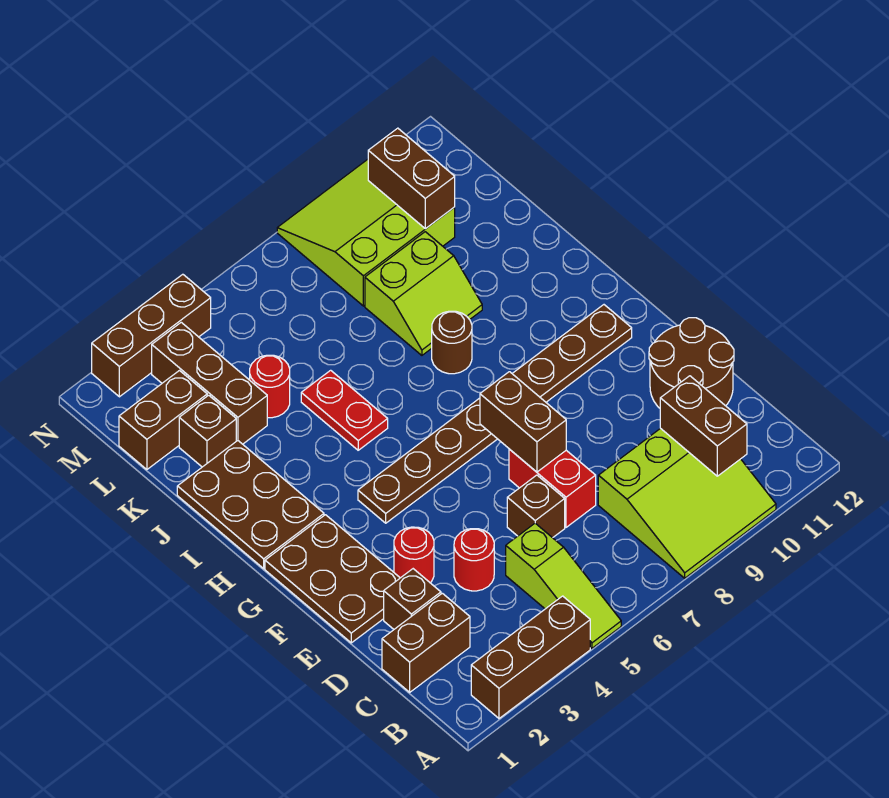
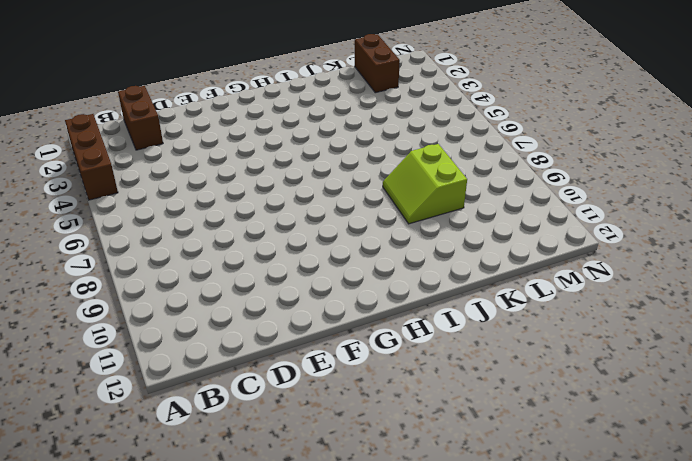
none -> lime 1x3 slope [506,523,621,648]
none -> lime 3x3 slope [598,428,776,578]
none -> brown 1x1 brick [384,569,441,629]

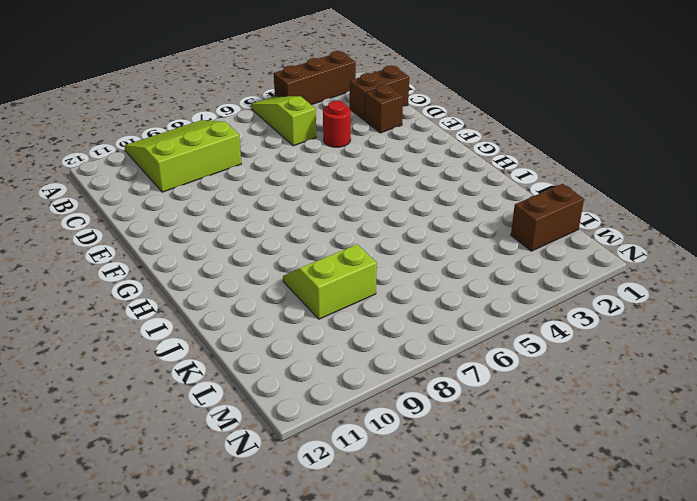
none -> brown 1x1 brick [507,475,565,538]
none -> red 1x2 brick [509,449,596,527]
none -> brown 2x2 round brick [649,318,734,408]

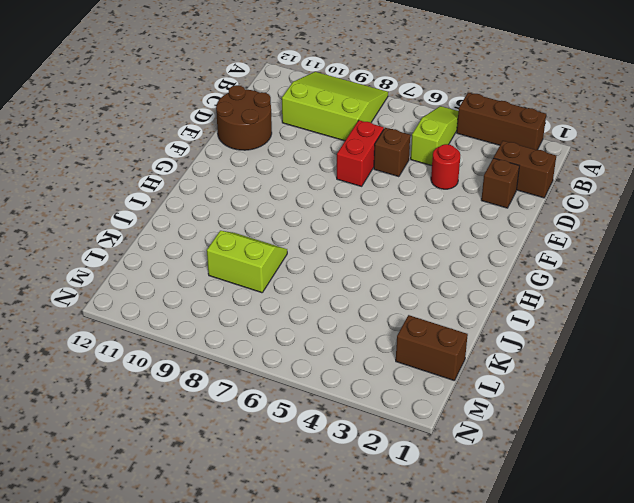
none -> brown 2x3 plate [265,515,400,643]
none -> red 1x1 round brick [394,527,434,583]
none -> brown 1x8 plate [358,305,632,523]

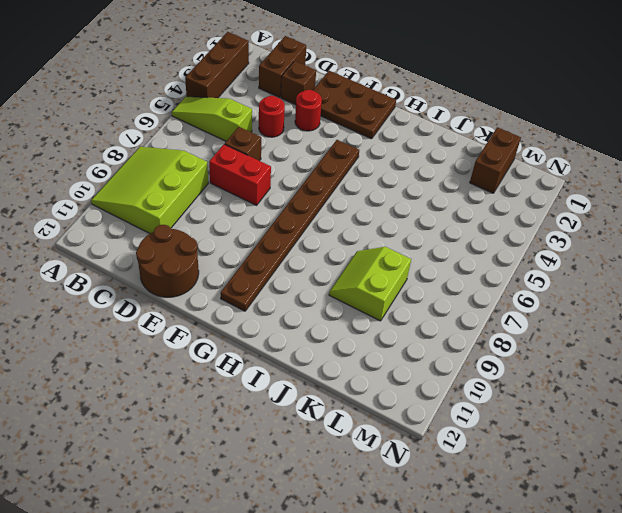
none -> brown 2x3 plate [177,441,324,568]
none -> red 1x2 plate [301,370,388,450]
none -> brown 1x1 round brick [432,311,472,374]

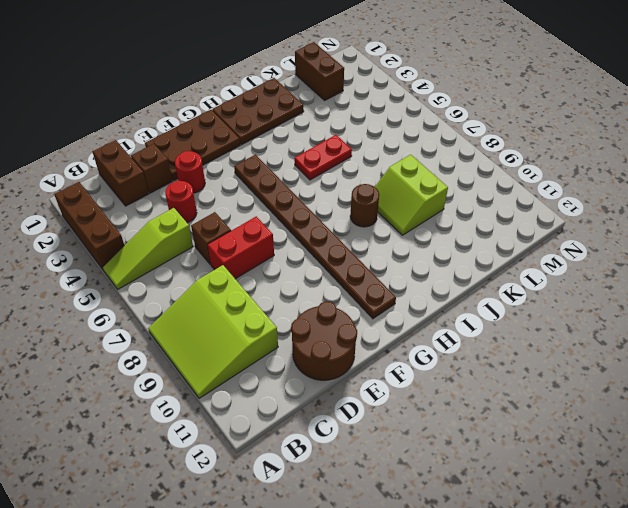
none -> brown 1x1 brick [179,395,236,467]
none -> brown 1x3 brick [152,322,267,444]
none -> red 1x1 round brick [250,355,290,418]

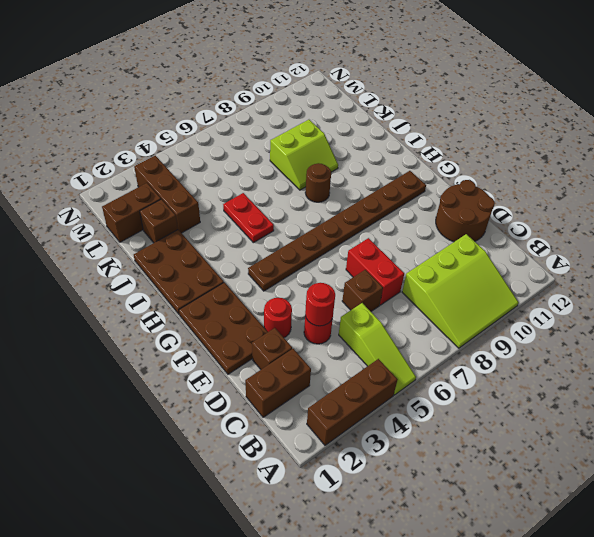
red 1x1 round brick [305,283,335,326] -> red 1x1 round brick moved to [250,355,290,418]
none -> lime 3x3 slope [277,159,455,306]
none -> brown 1x3 brick [92,274,211,397]
none -> brown 1x2 brick [660,376,747,476]

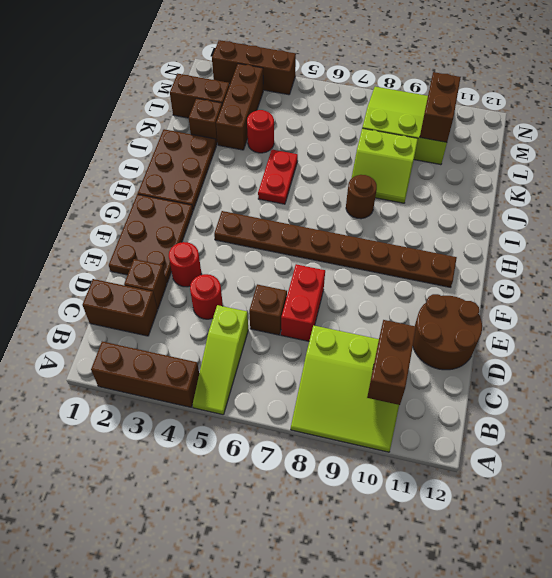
none -> brown 1x2 brick [480,372,566,472]

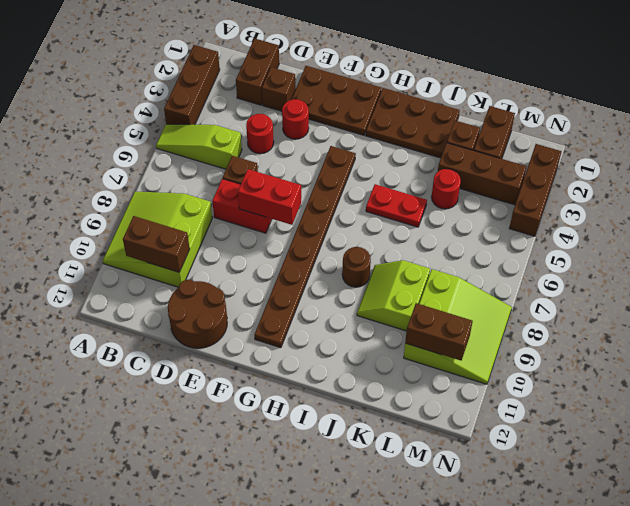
red 1x2 brick [238,169,301,225] -> brown 1x2 brick [480,372,566,472]

